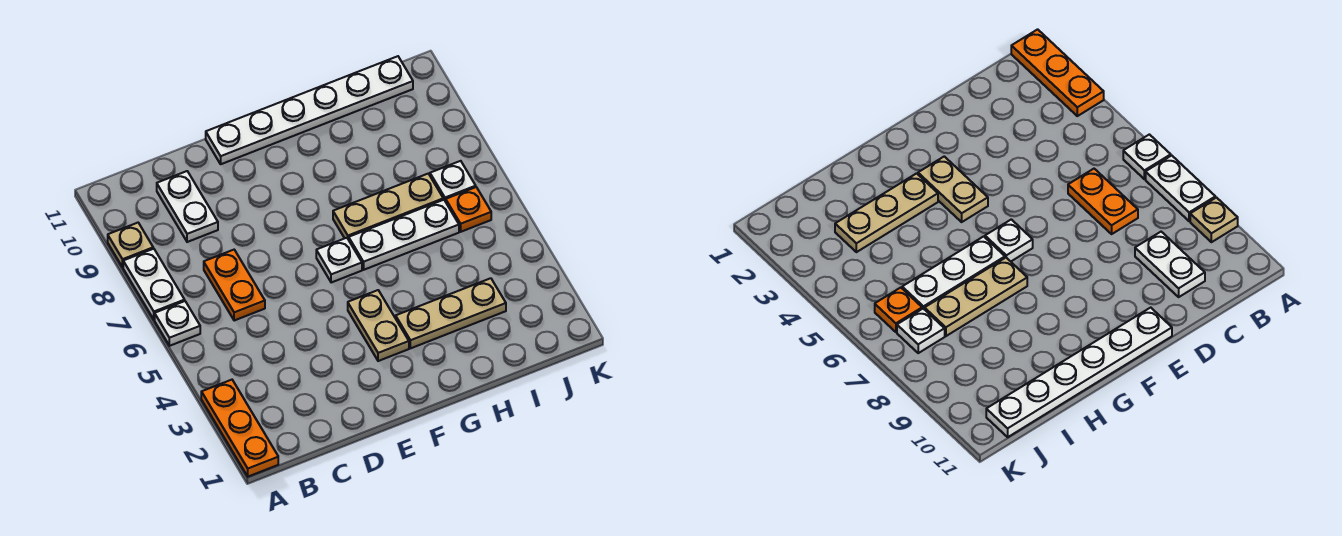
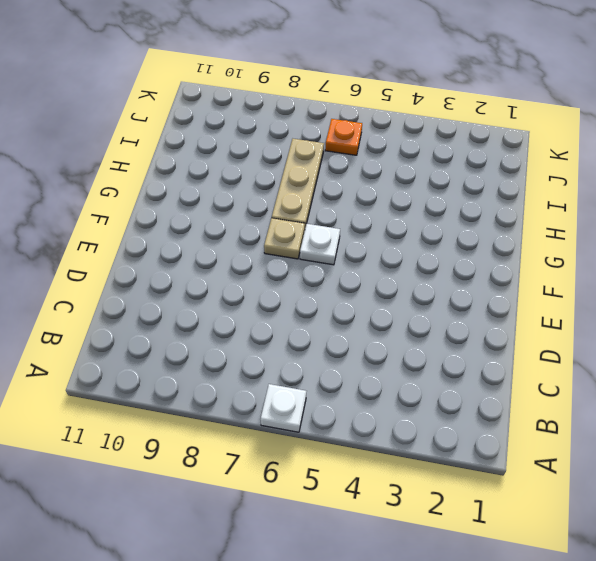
tan 1x1 plate [264,218,305,259] -> tan 1x1 plate moved to [108,223,153,267]
none -> orange 1x3 plate [201,380,278,477]
none -> white 1x2 plate [123,249,185,320]
none -> orange 1x2 plate [204,250,265,321]

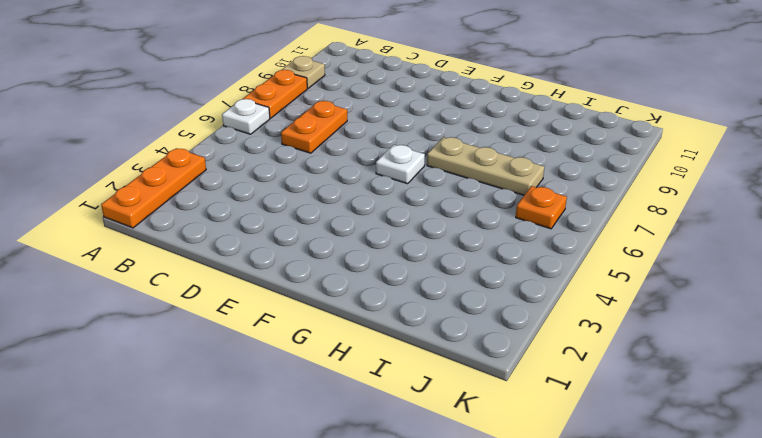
orange 1x2 plate [243,70,307,118] -> white 1x2 plate [123,249,185,320]
none -> white 1x2 plate [157,171,218,242]
none -> white 1x6 plate [206,56,413,164]
none -> tan 1x2 plate [348,290,409,361]

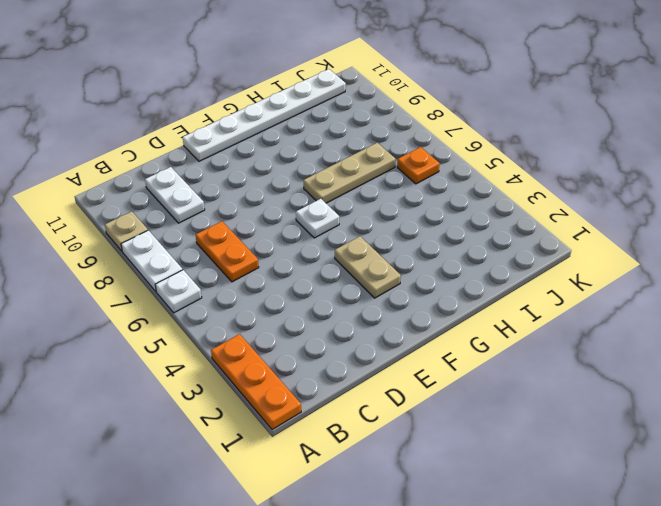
none -> tan 1x3 plate [396,278,506,348]
none -> white 1x3 plate [349,200,459,270]
none -> white 1x1 plate [430,161,476,202]

